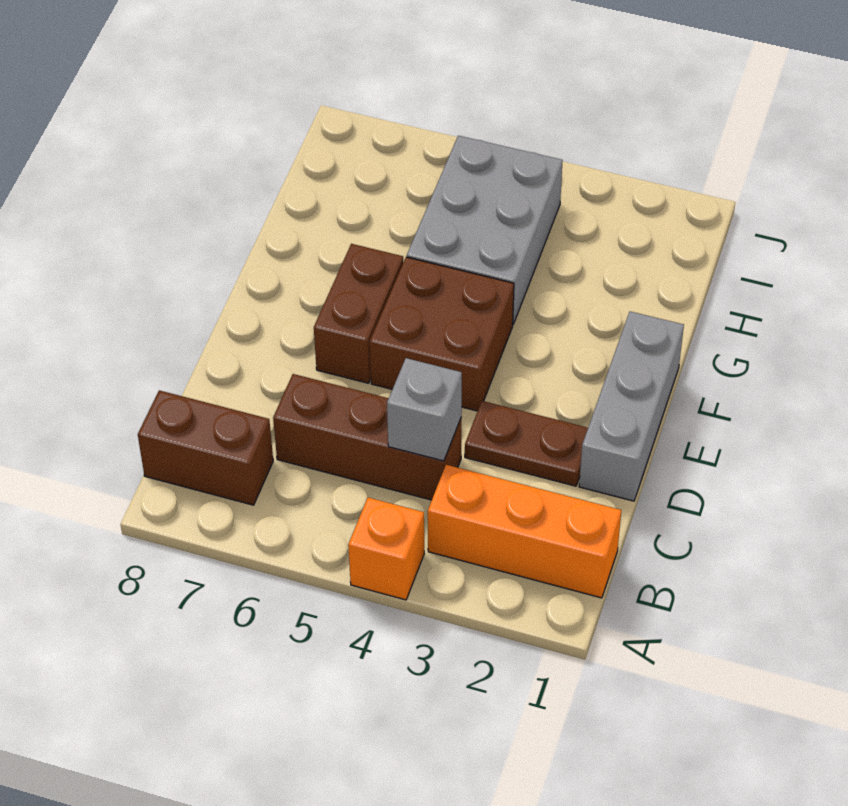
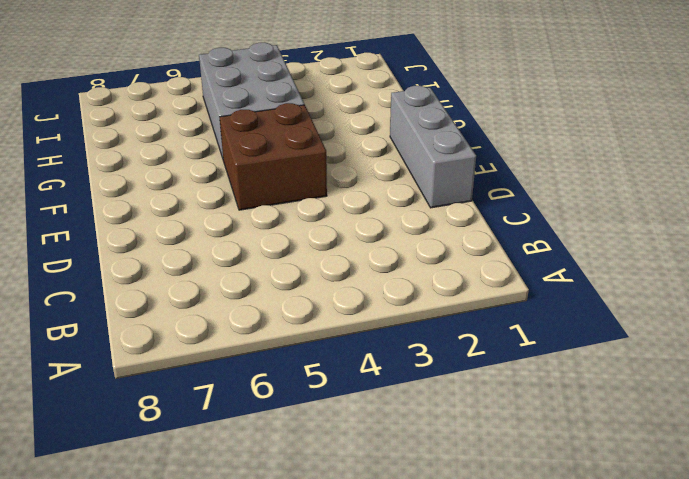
none -> orange 1x1 brick [348,498,424,600]
none -> orange 1x3 brick [428,465,621,598]

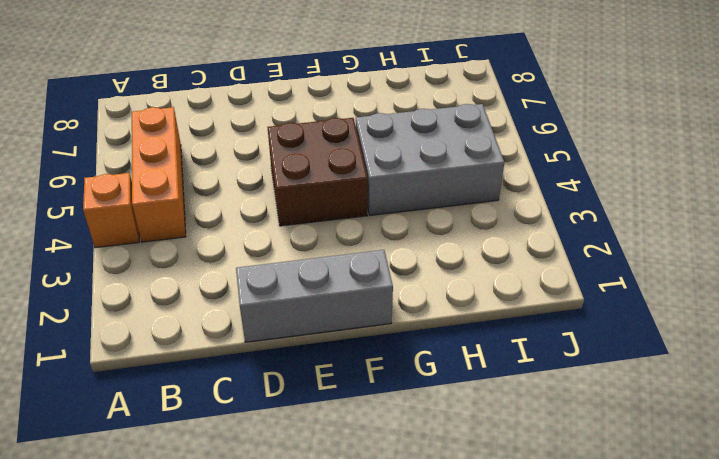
orange 1x3 brick [132,107,186,242] -> orange 1x3 brick moved to [428,465,621,598]
none -> brown 1x2 brick [138,390,273,505]
none -> brown 1x3 brick [273,374,461,500]

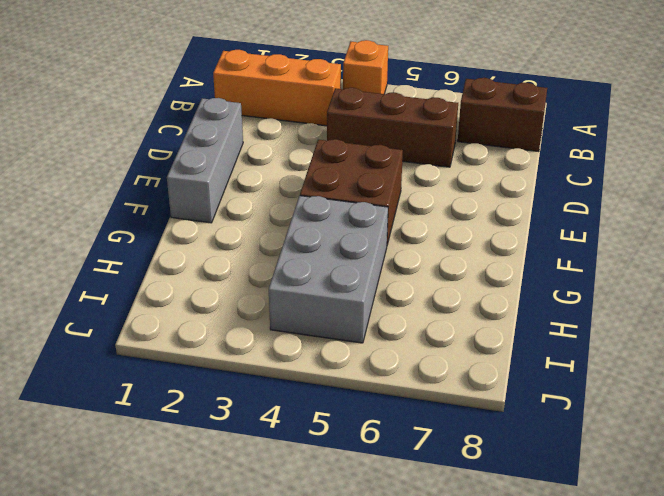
none -> brown 1x2 plate [465,401,588,486]
none -> brown 1x2 brick [314,244,403,383]

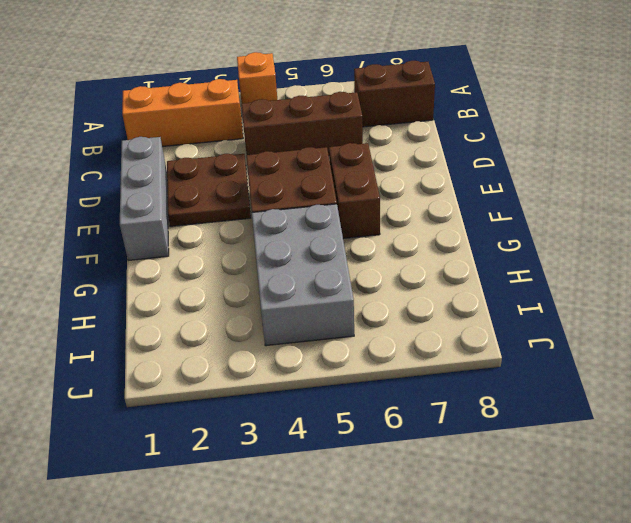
brown 2x2 plate [167,154,251,226] -> brown 1x2 plate [465,401,588,486]
none -> grey 1x1 brick [387,358,462,461]

